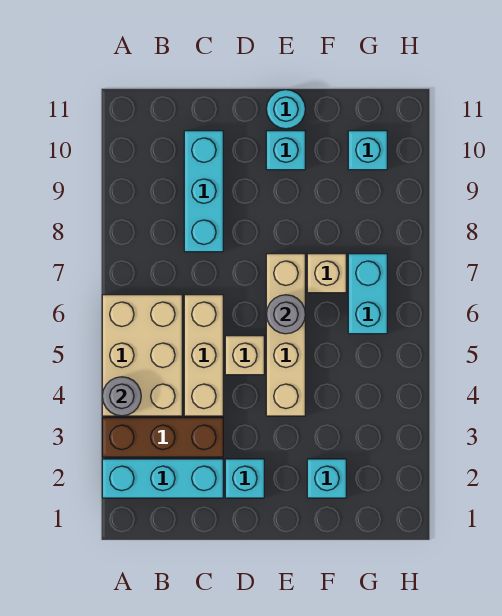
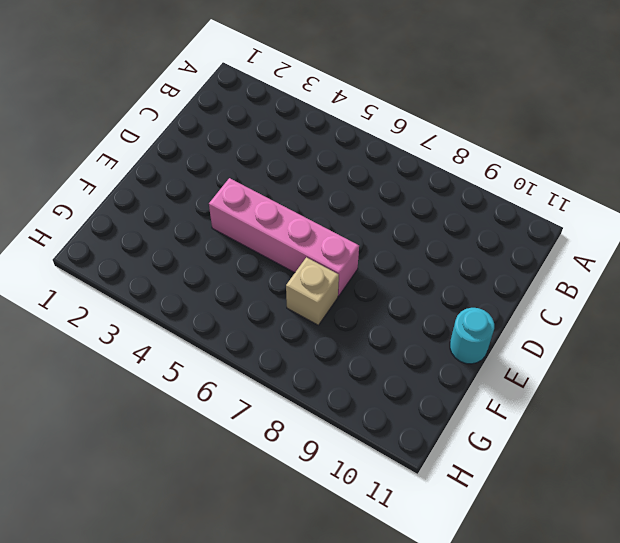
pink 1x4 brick [209,178,359,296] -> tan 1x4 brick [266,254,305,416]
none -> cyan 1x3 brick [102,459,223,498]
none -> brown 1x3 brick [102,418,223,457]
none -> tan 2x3 brick [102,295,182,416]

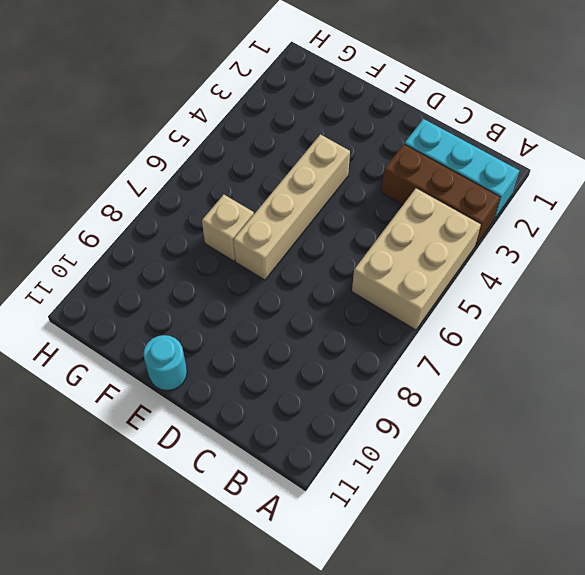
none -> tan 1x3 brick [184,295,223,416]
none -> cyan 1x3 brick [184,131,223,252]
none -> cyan 1x1 brick [225,459,264,498]

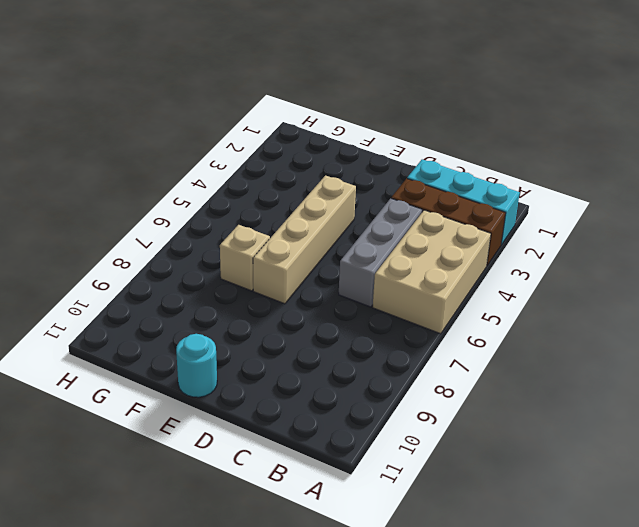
grey 1x3 brick [339,198,422,307] -> tan 1x3 brick [184,295,223,416]
none -> cyan 1x3 brick [184,131,223,252]
none -> cyan 1x1 brick [225,459,264,498]
none -> tan 1x1 brick [225,336,264,375]

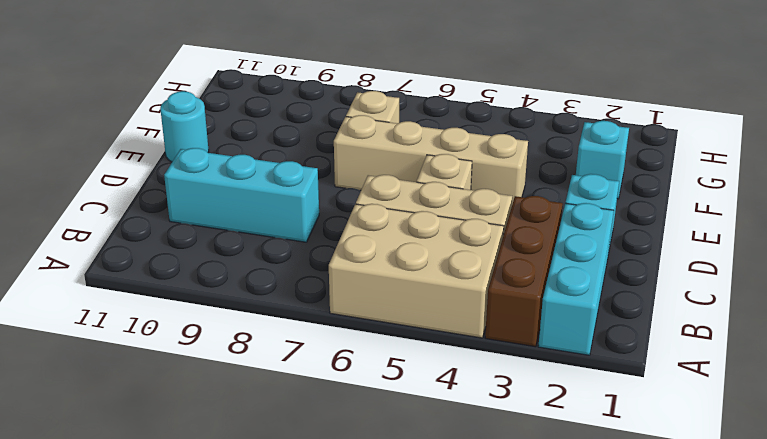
none -> cyan 1x1 brick [266,131,305,170]
none -> cyan 1x2 brick [348,254,387,334]
none -> cyan 1x1 brick [348,131,387,170]

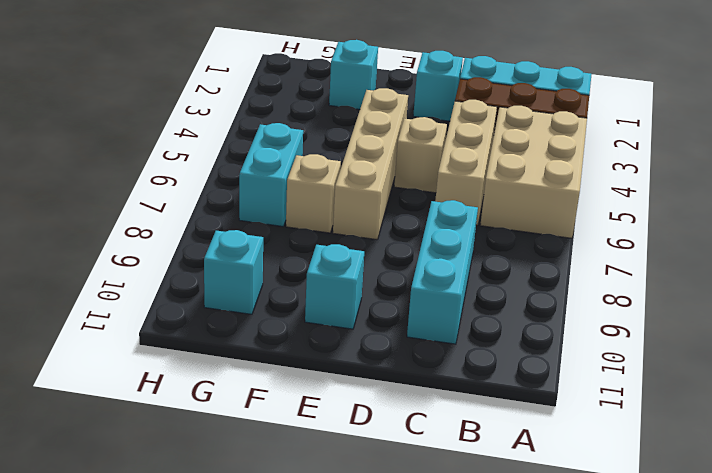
none -> cyan 1x1 round brick [266,90,305,129]
none -> grey 1x1 round brick [102,377,141,416]
none -> grey 1x1 round brick [266,295,305,334]

